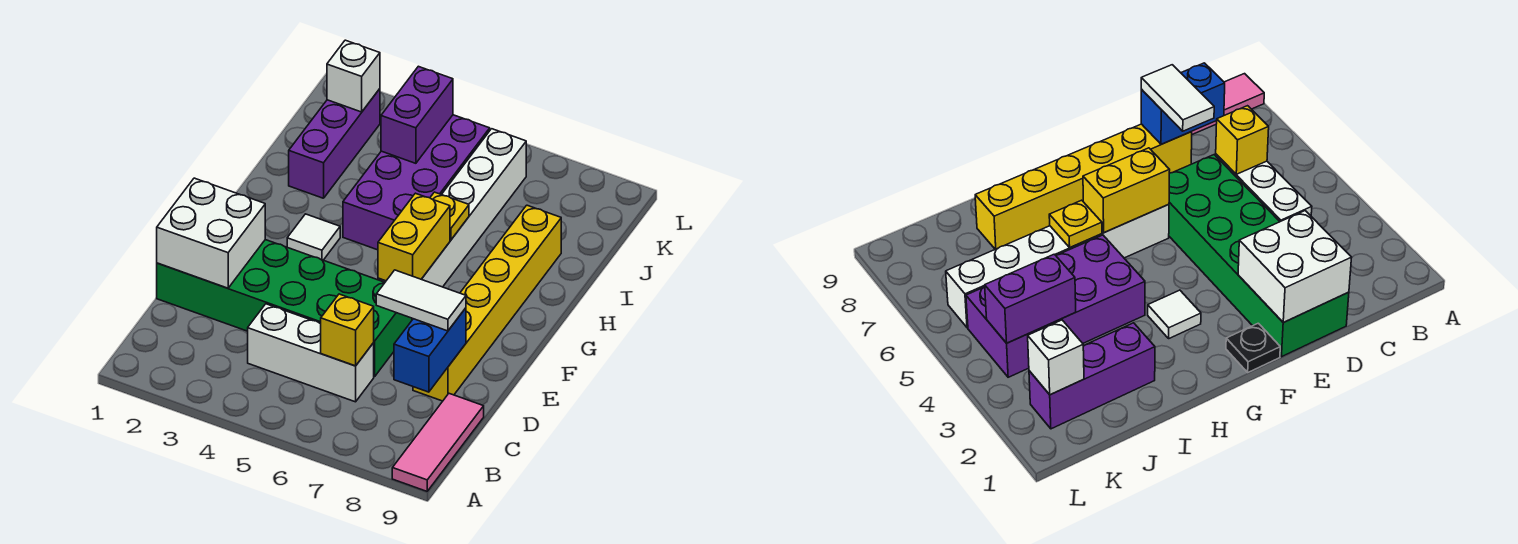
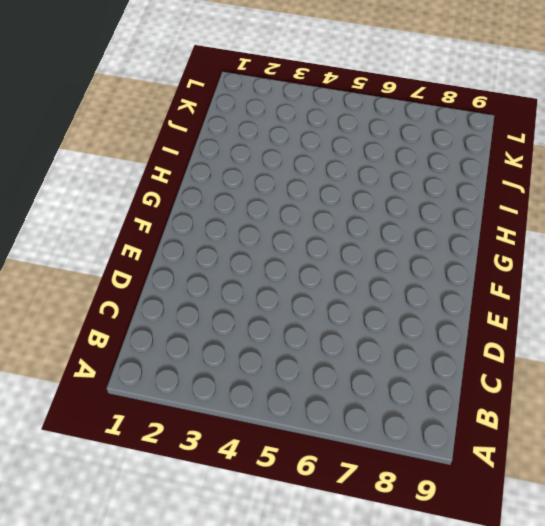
none -> pink 1x3 tile [392,394,484,491]
none -> white 1x3 brick [248,304,374,402]
none -> green 2x6 brick [157,240,412,377]

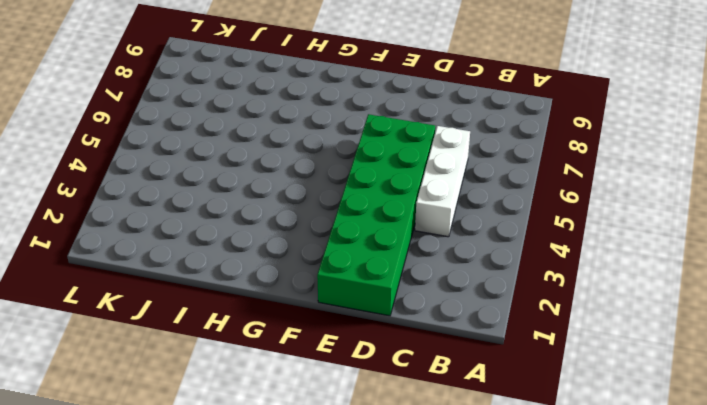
none -> pink 1x3 tile [392,394,484,491]
none -> yellow 1x6 brick [413,205,561,401]
none -> black 1x1 plate [1226,323,1280,372]

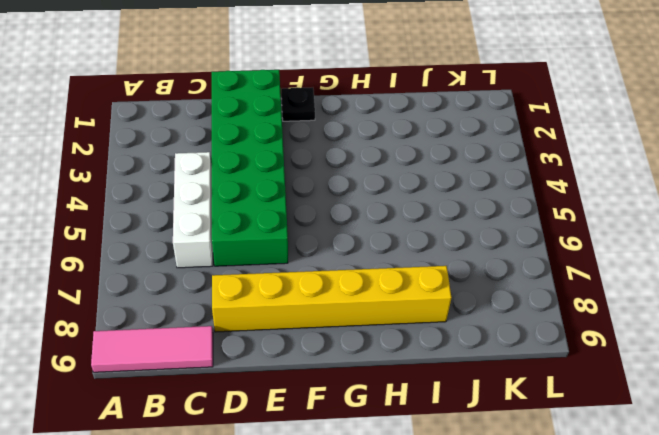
none -> white 1x6 brick [378,129,526,320]
none -> white 1x1 tile [287,214,340,260]
none -> purple 2x4 brick [343,115,490,250]

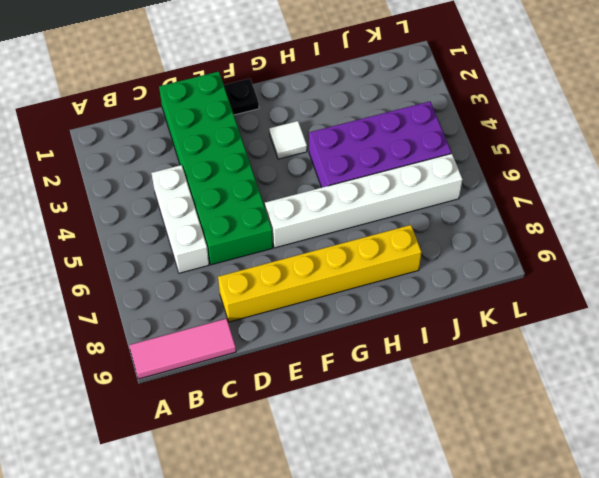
none -> purple 1x3 brick [289,89,380,198]
none -> yellow 1x1 brick [320,294,374,366]
none -> blue 1x2 brick [394,308,466,392]

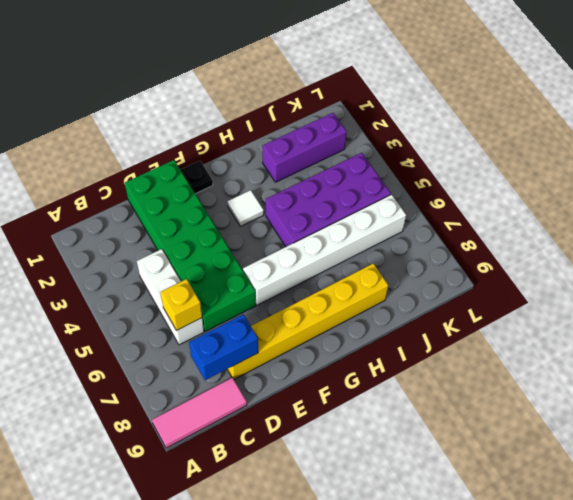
none -> white 2x2 brick [157,178,265,288]
none -> yellow 1x2 brick [378,193,450,281]
none -> yellow 1x1 plate [430,192,469,240]

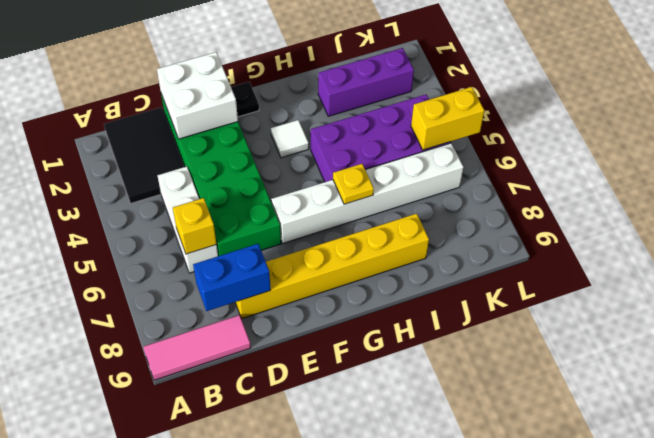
black 2x3 tile [104,107,184,204] -> none
yellow 1x2 brick [411,87,484,150] -> yellow 1x2 brick moved to [378,193,450,281]
none -> purple 1x2 brick [381,66,453,163]
none -> white 1x1 brick [327,40,380,112]
none -> white 1x2 tile [376,270,466,331]

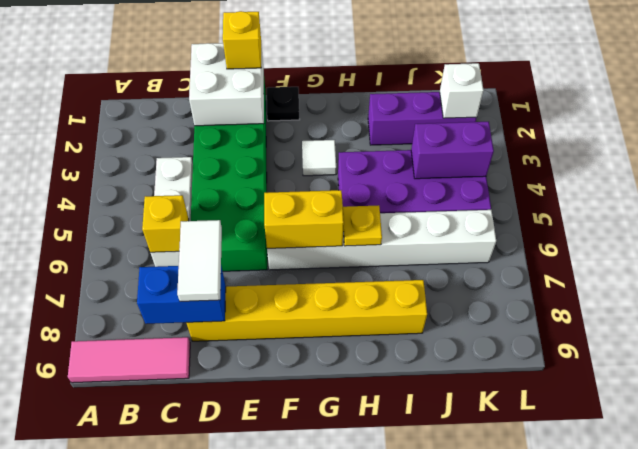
yellow 1x1 brick [223,11,261,69] -> none

